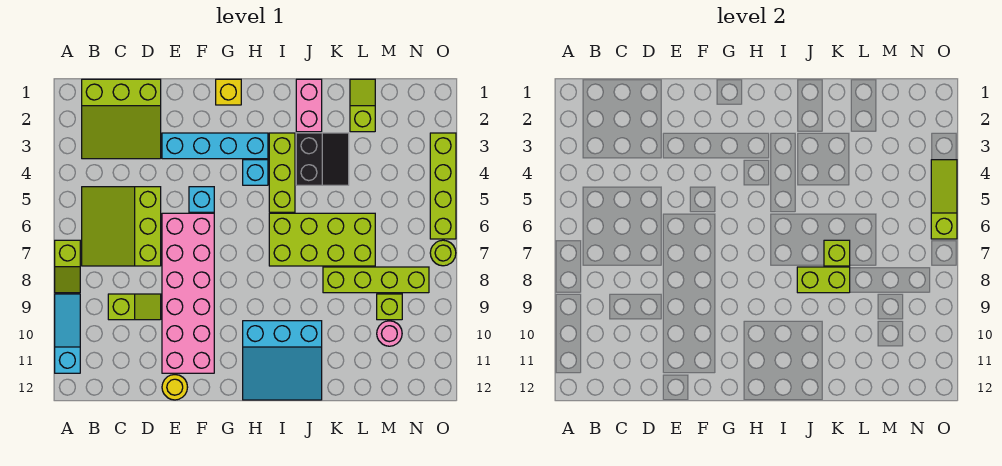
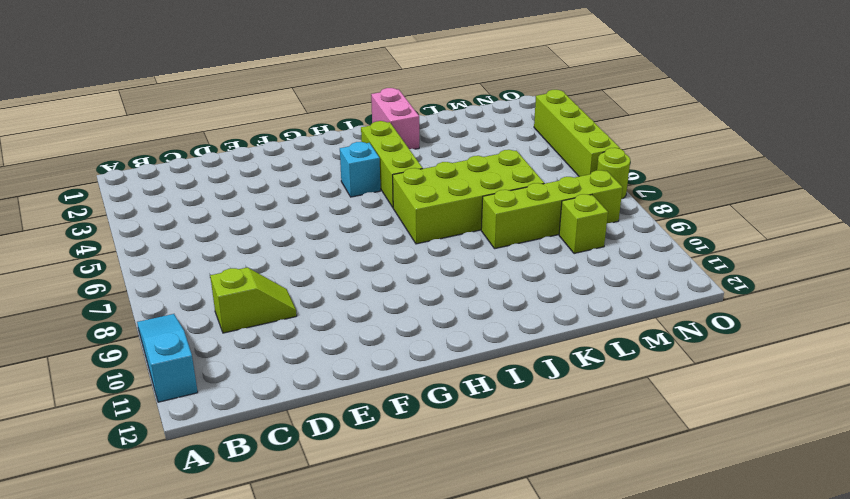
none -> lime 1x2 slope [55,240,80,293]
none -> lime 3x3 slope [82,79,161,159]
none -> lime 3x3 slope [82,187,161,266]

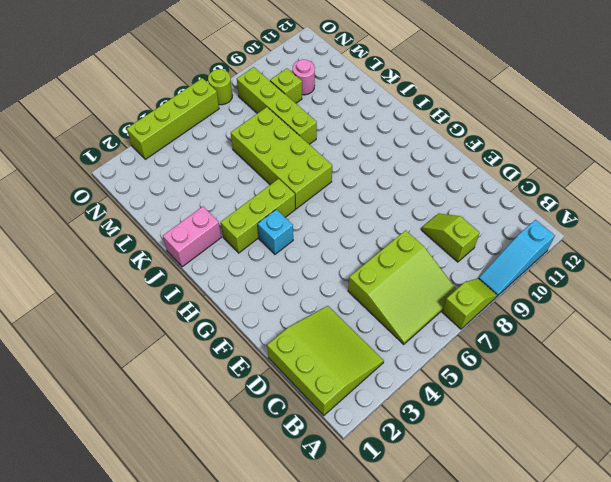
none -> cyan 1x4 brick [162,133,268,159]
none -> pink 2x6 brick [162,213,214,373]
none -> yellow 1x1 round brick [162,375,188,400]

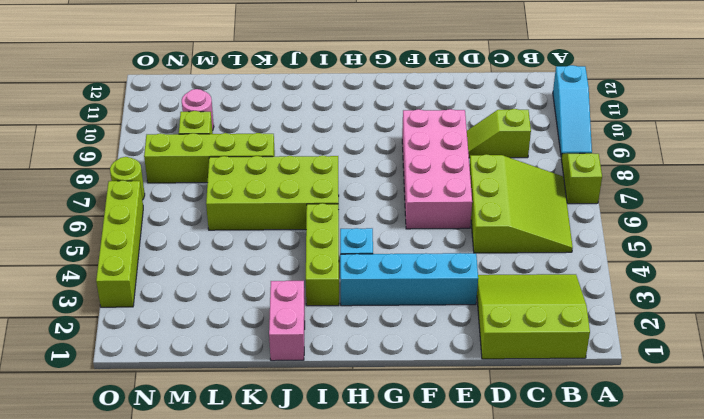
pink 2x4 brick [402,109,472,229] -> pink 2x6 brick [162,213,214,373]
none -> yellow 1x1 round brick [162,375,188,400]
none -> cyan 1x1 brick [189,187,214,212]
none -> yellow 1x1 brick [216,79,241,105]

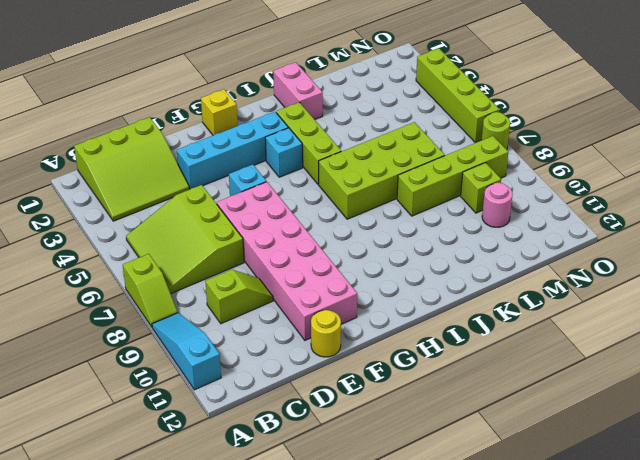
none -> cyan 3x3 slope [243,321,322,400]
none -> black 2x2 slope [296,133,349,185]
none -> lime 1x2 slope [350,79,375,132]

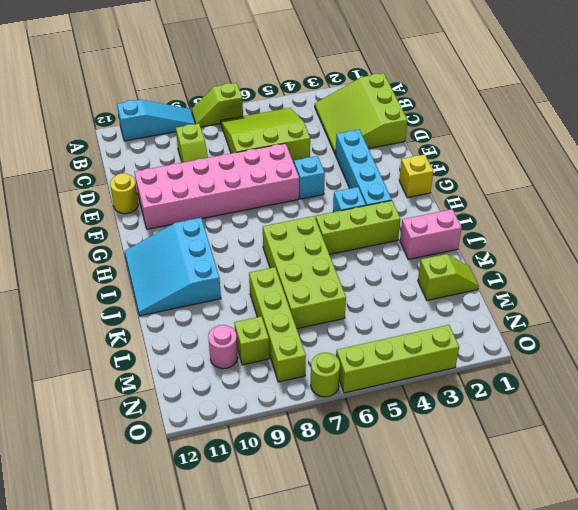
none -> black 2x2 slope [296,133,349,185]
none -> lime 1x2 brick [797,267,850,293]
none -> lime 1x1 brick [824,240,850,266]

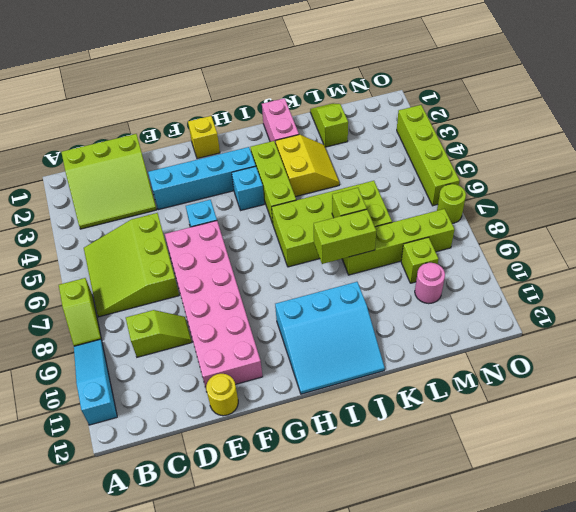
yellow 2x2 slope [275,135,339,197] -> black 2x2 slope [296,133,349,185]
none -> lime 1x3 slope [931,160,957,239]

